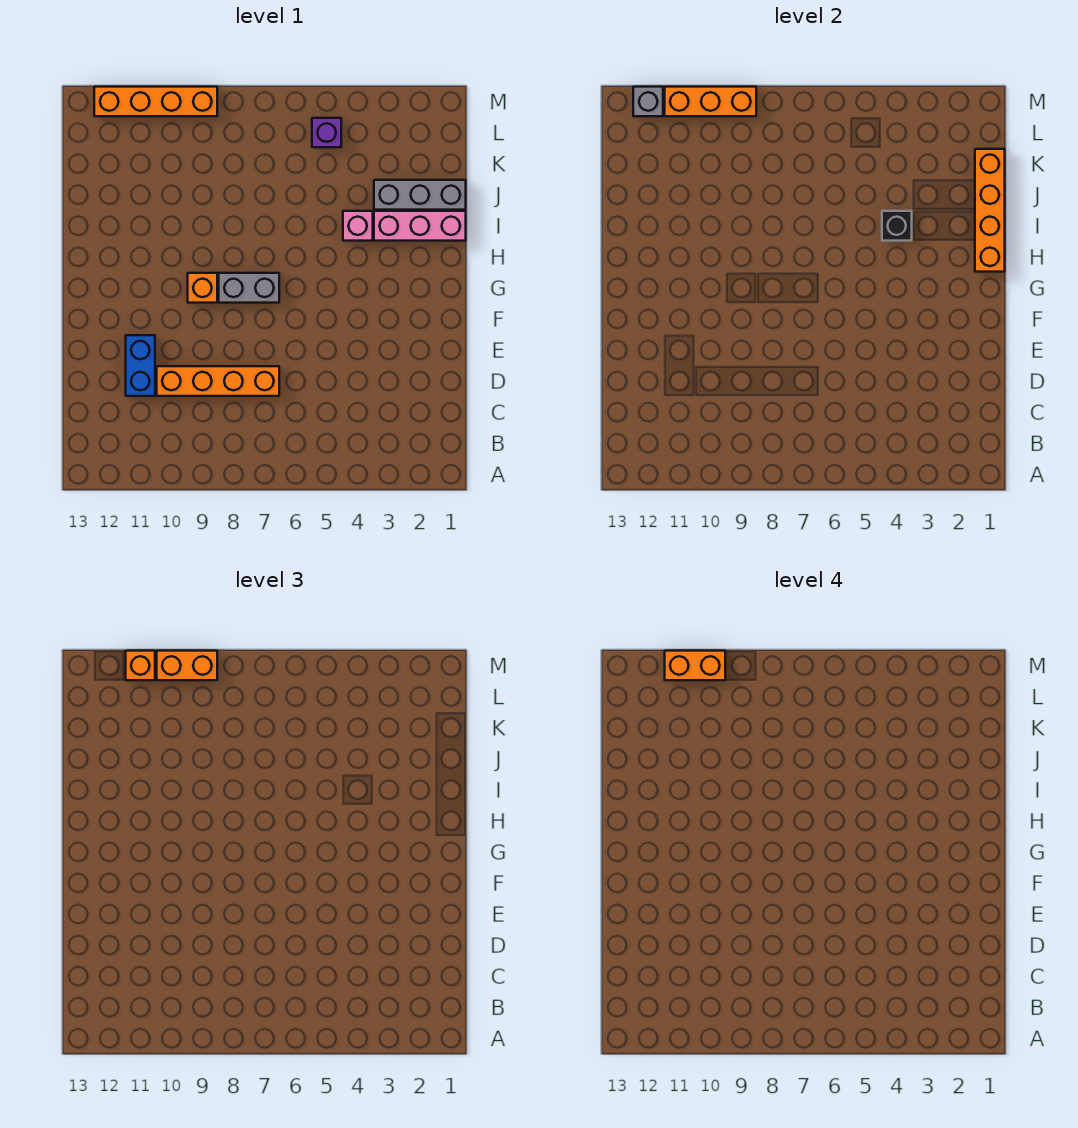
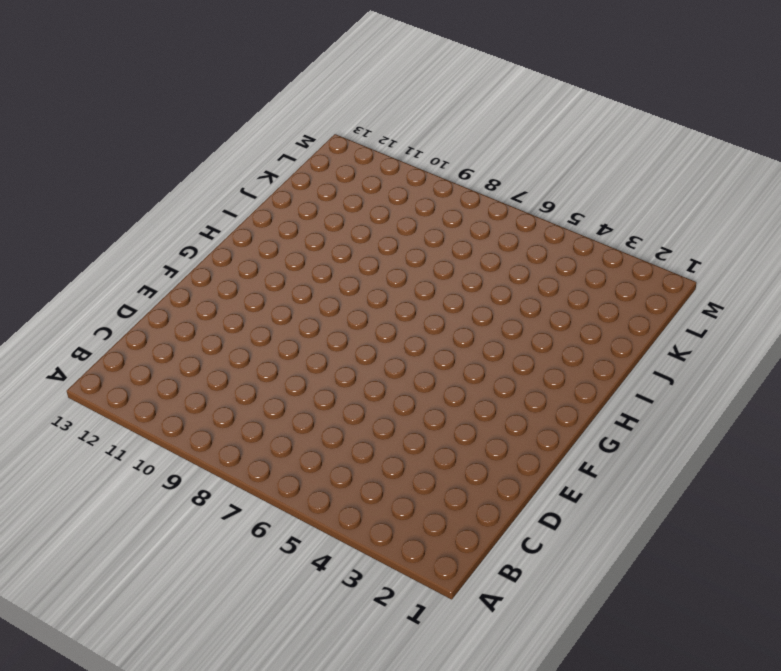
none -> orange 1x4 brick [157,366,279,396]
none -> blue 1x2 brick [126,335,155,396]
none -> grey 1x2 brick [219,273,279,303]

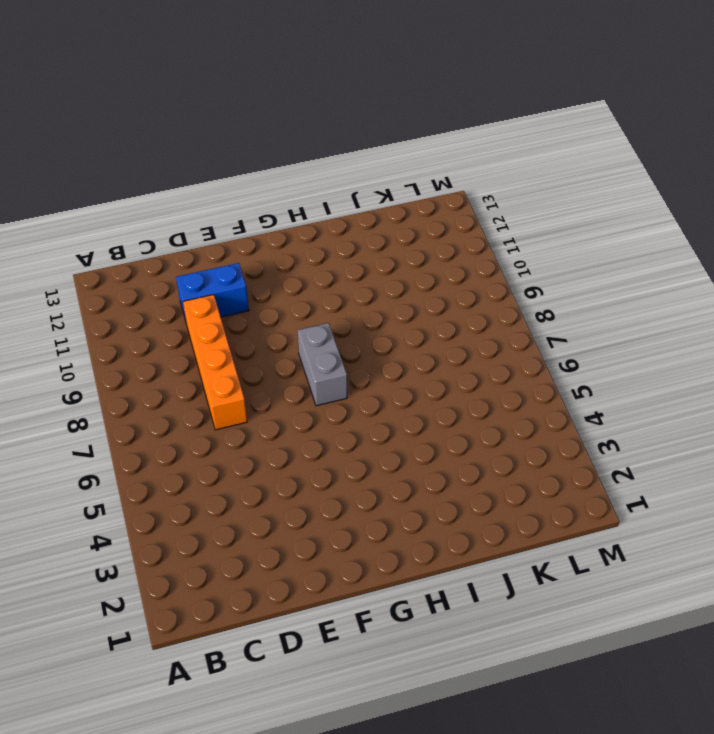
none -> orange 1x1 brick [188,273,217,303]
none -> pink 1x3 brick [374,211,466,241]
none -> pink 1x1 brick [343,211,373,241]

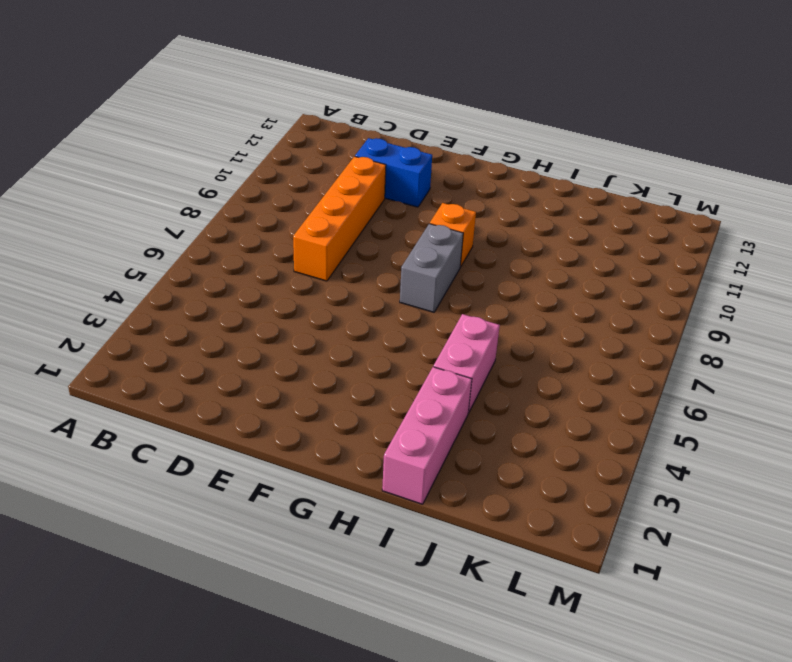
pink 1x2 brick [434,314,500,413] -> pink 1x1 brick [343,211,373,241]
none -> grey 1x3 brick [374,180,466,210]
none -> purple 1x1 brick [312,118,341,147]
none -> orange 1x4 brick [94,87,217,116]

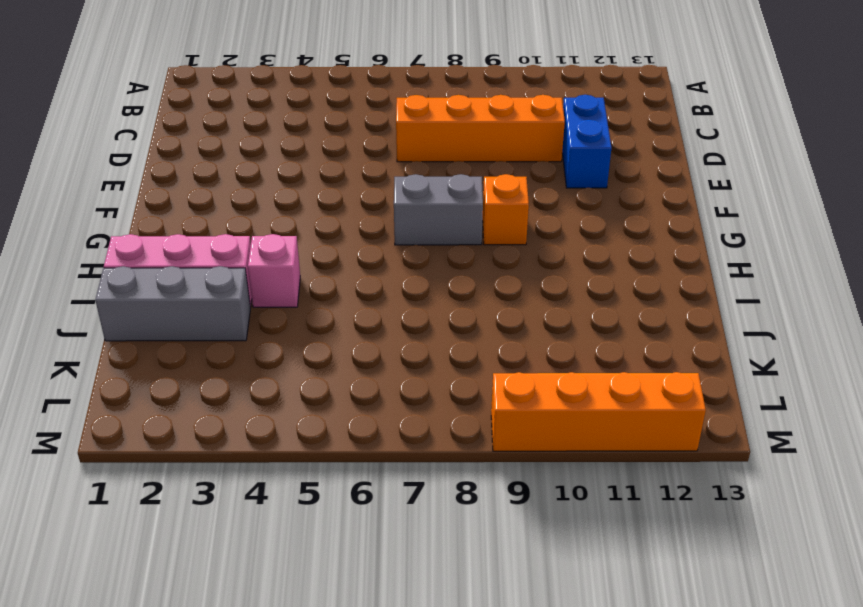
none -> purple 1x1 brick [312,118,341,147]
none -> orange 1x4 brick [975,149,1005,272]
none -> black 1x1 brick [882,211,912,241]

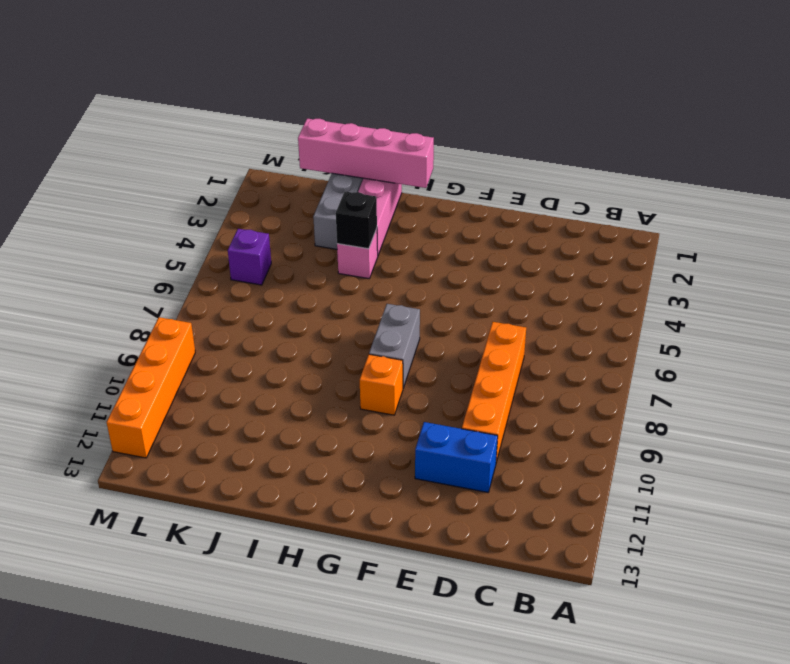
pink 1x4 brick [298,119,434,188] -> orange 1x4 brick [975,149,1005,272]
none -> orange 1x3 brick [665,87,756,116]
none -> grey 1x1 brick [633,87,663,116]
none -> orange 1x2 brick [157,651,217,680]

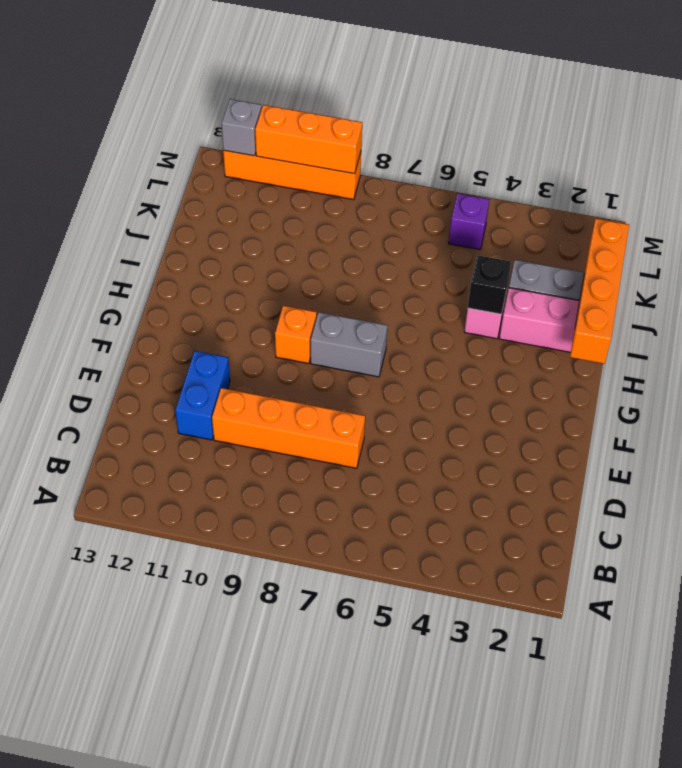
none -> orange 1x2 brick [157,651,217,680]
none -> orange 1x1 brick [126,651,155,680]
none -> orange 1x2 brick [665,651,725,680]

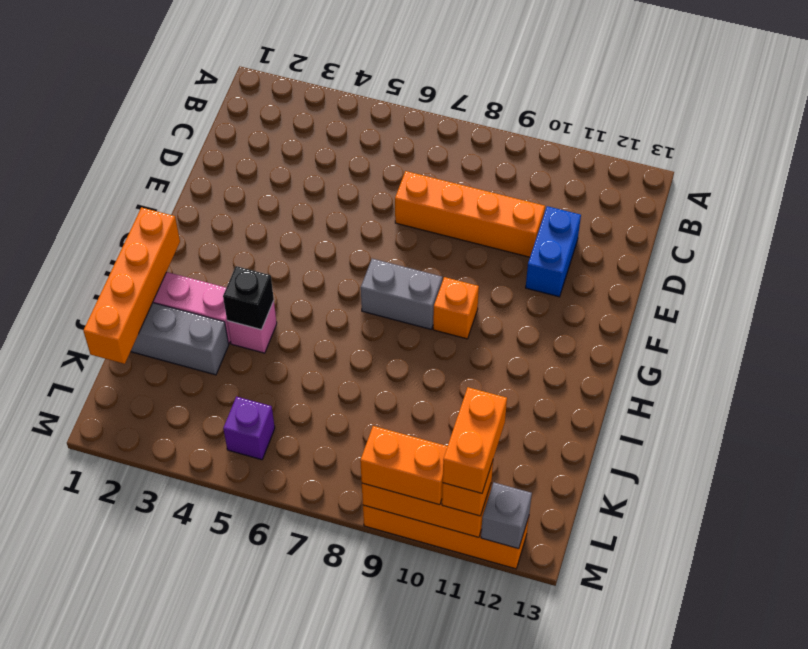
orange 1x2 brick [443,387,507,493] -> orange 1x2 brick turned to [665,651,725,680]

